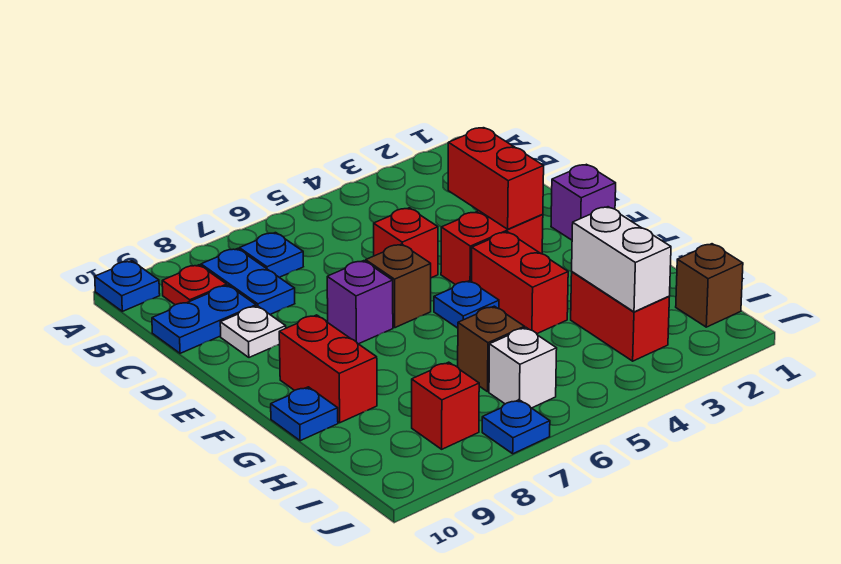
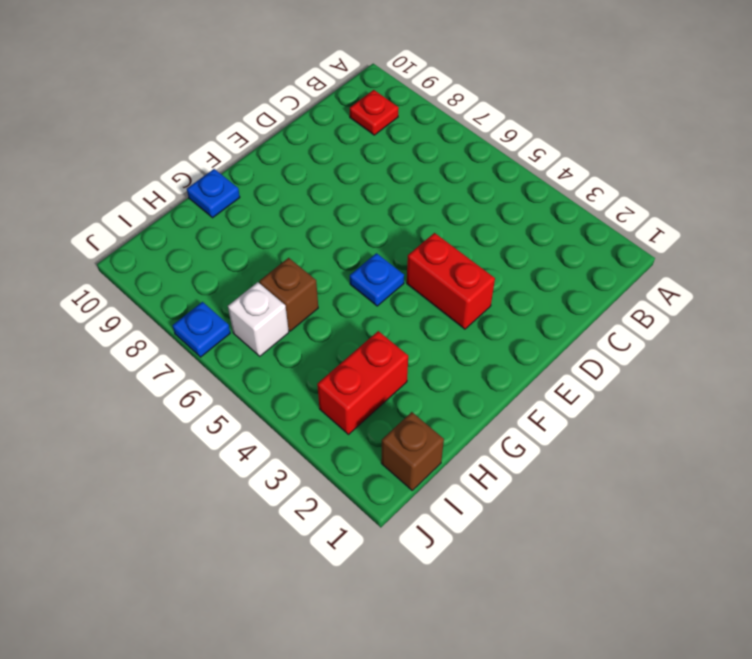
none -> blue 1x1 plate [95,261,160,311]
none -> blue 1x1 plate [239,233,303,277]
none -> blue 1x2 plate [201,249,295,314]

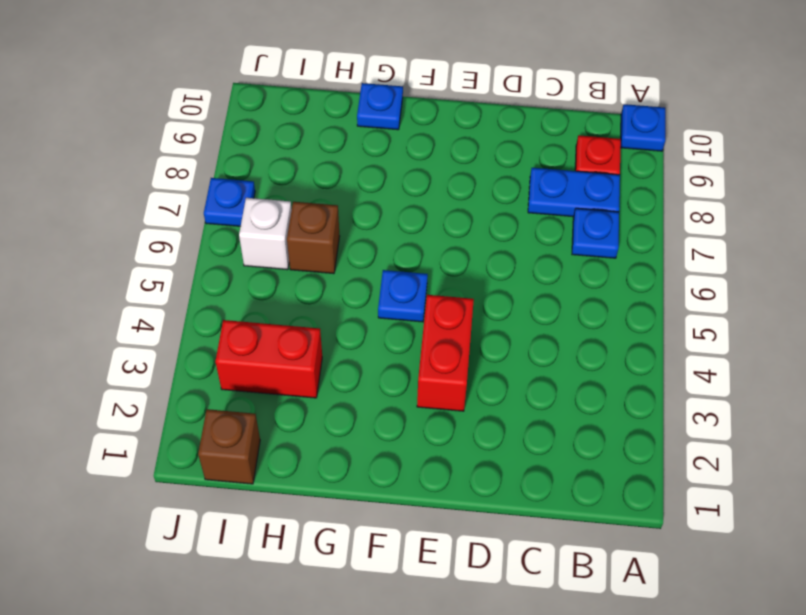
none -> blue 1x2 plate [152,285,256,353]
none -> red 1x1 brick [374,208,438,278]
none -> white 1x1 plate [220,306,286,357]

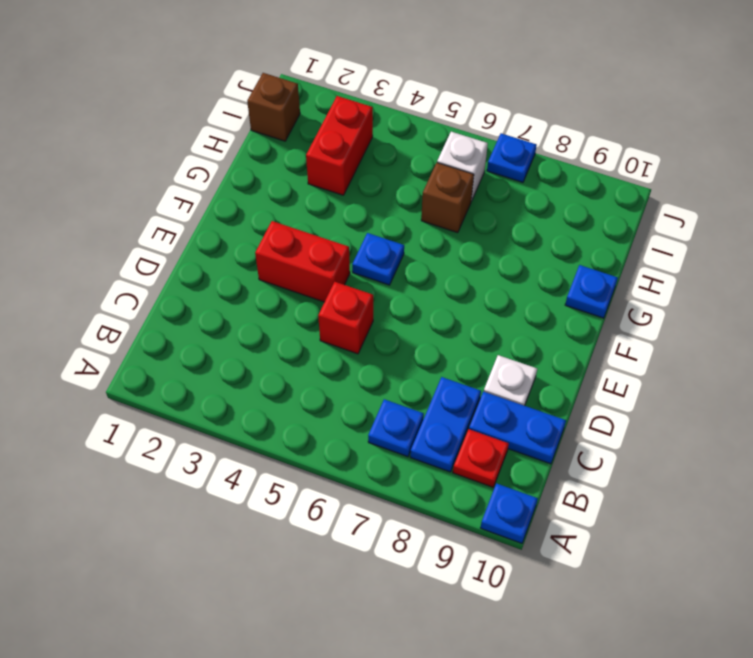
none -> purple 1x1 brick [551,164,616,240]
none -> brown 1x1 brick [366,244,431,328]
none -> purple 1x1 brick [327,261,393,344]

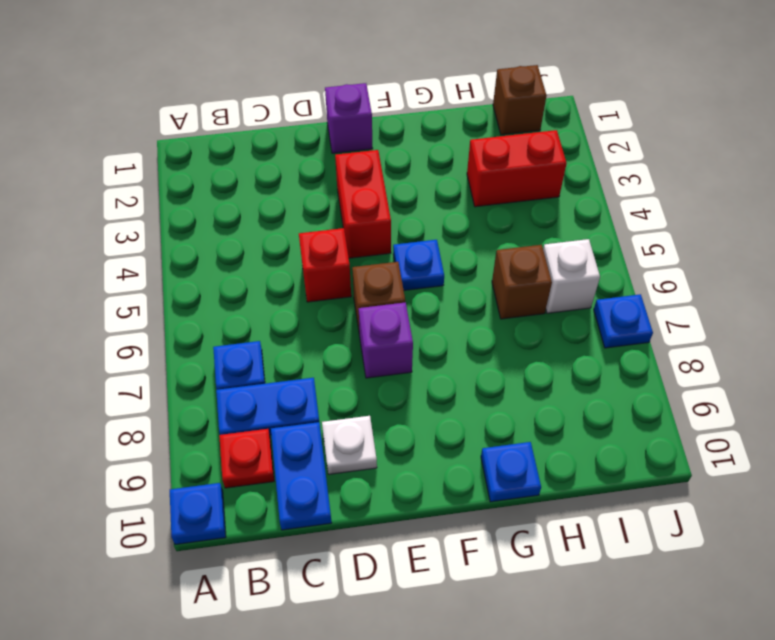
none -> red 1x2 brick [472,232,568,334]
none -> red 1x2 brick [279,315,377,423]
none -> red 1x1 brick [412,362,479,449]

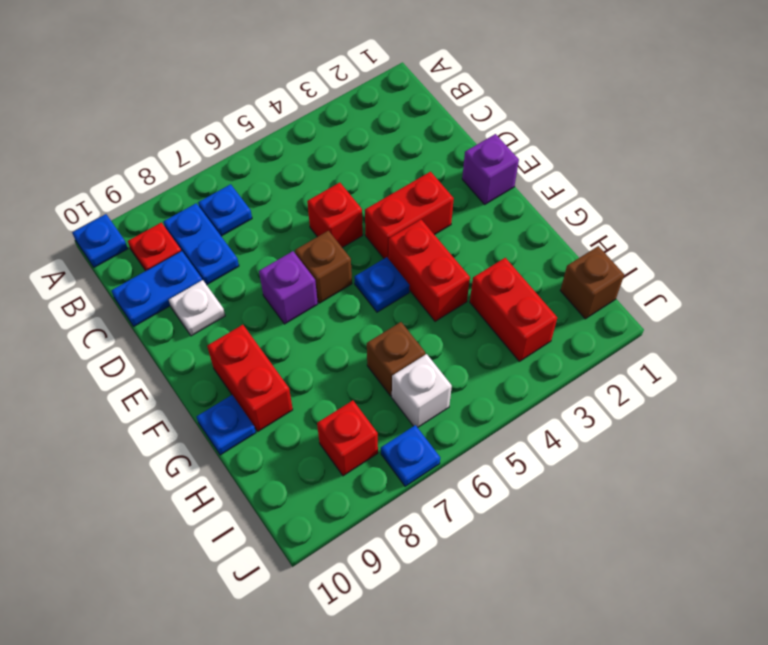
none -> red 1x2 brick [448,128,544,229]
none -> white 1x2 brick [572,207,671,312]

